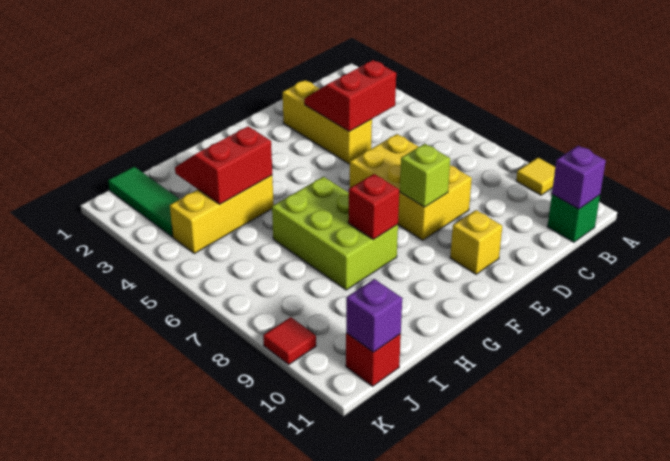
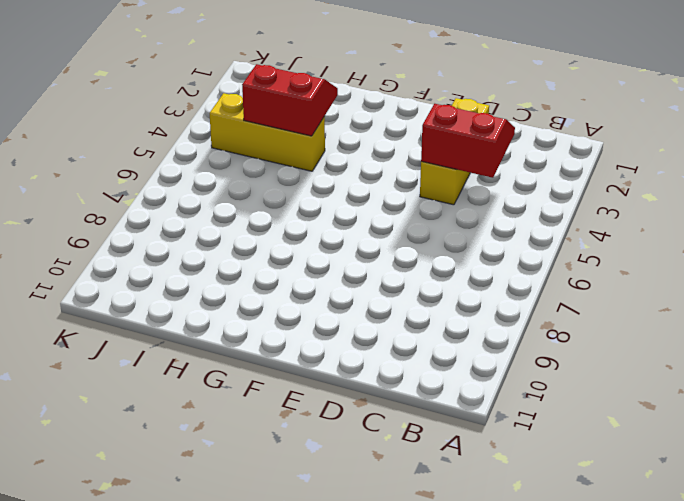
none -> yellow 1x1 tile [516,158,555,195]
none -> green 1x1 brick [547,194,600,242]
none -> yellow 2x3 brick [350,134,472,240]

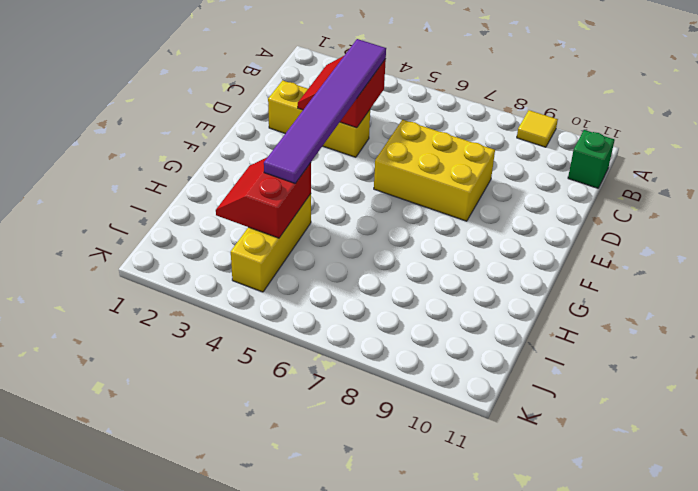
purple 1x6 tile [264,39,386,183] -> none
none -> yellow 1x1 brick [450,210,502,274]
none -> lime 2x3 brick [272,177,398,290]
none -> green 1x3 tile [108,167,180,237]

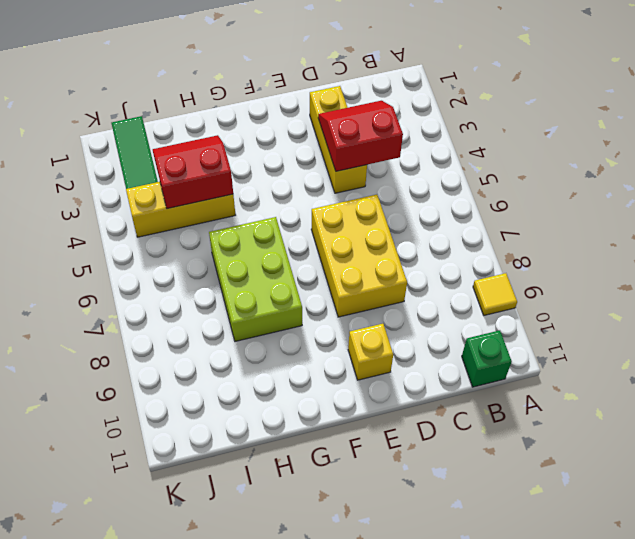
none -> red 1x1 brick [346,333,401,386]
none -> red 1x1 tile [263,317,316,365]
none -> purple 1x1 brick [552,146,606,209]

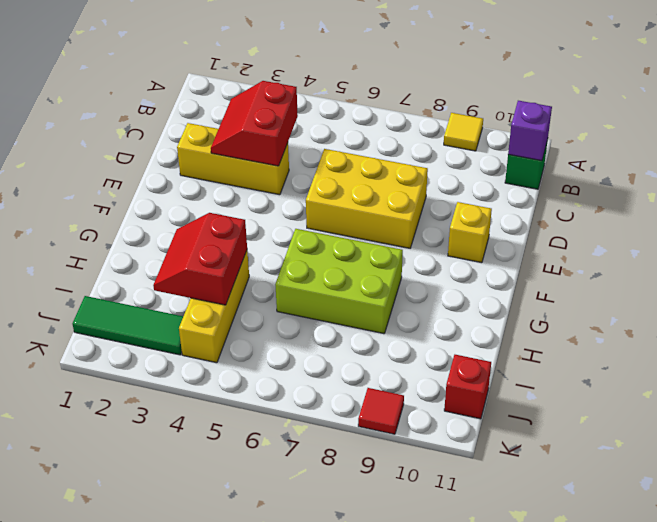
none -> lime 1x1 brick [400,144,450,207]
none -> red 1x1 brick [348,174,399,240]
none -> purple 1x1 brick [346,279,402,352]

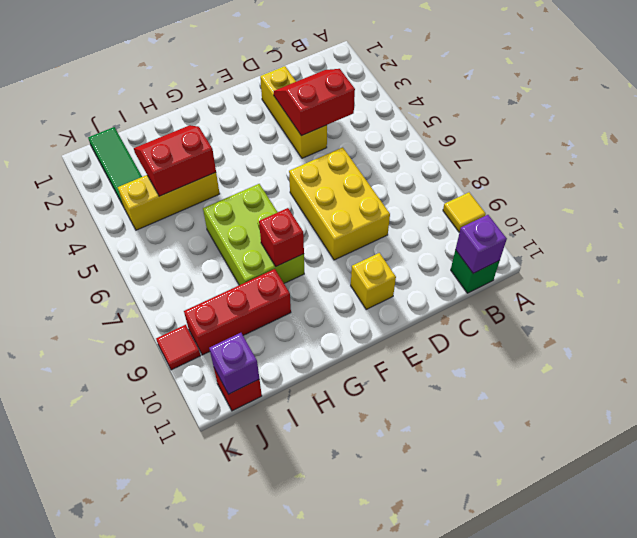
red 1x3 brick [184,269,291,355] -> none
none -> lime 1x1 brick [400,144,450,207]

